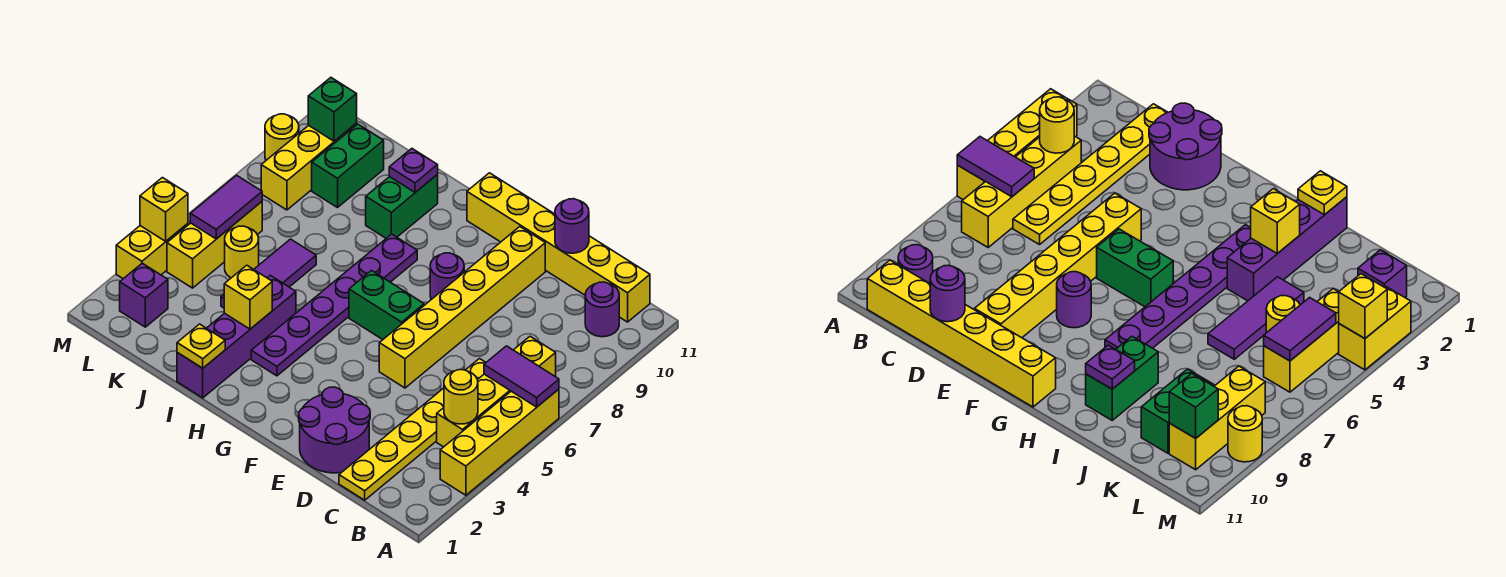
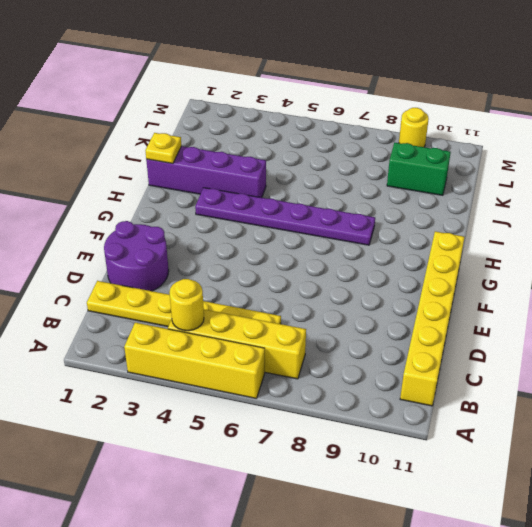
none -> purple 1x1 round brick [585,282,619,337]
none -> yellow 1x6 brick [379,227,545,388]
none -> green 1x2 brick [349,271,424,340]

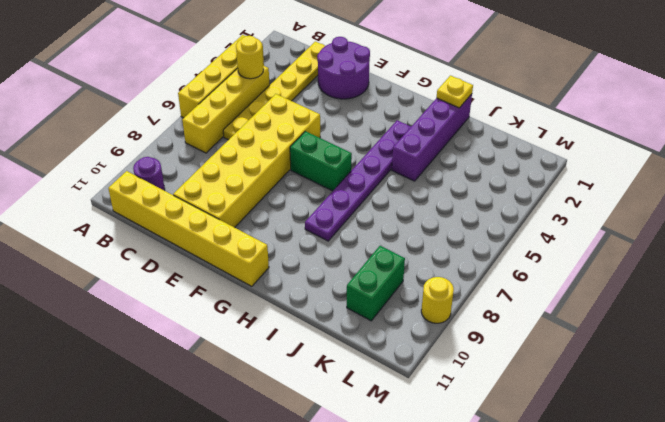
yellow 2x6 brick [173,94,320,228] -> yellow 1x6 brick [379,227,545,388]
none -> purple 1x1 round brick [430,253,464,299]
none -> green 1x2 brick [366,175,438,238]
none -> purple 1x3 tile [221,239,316,308]

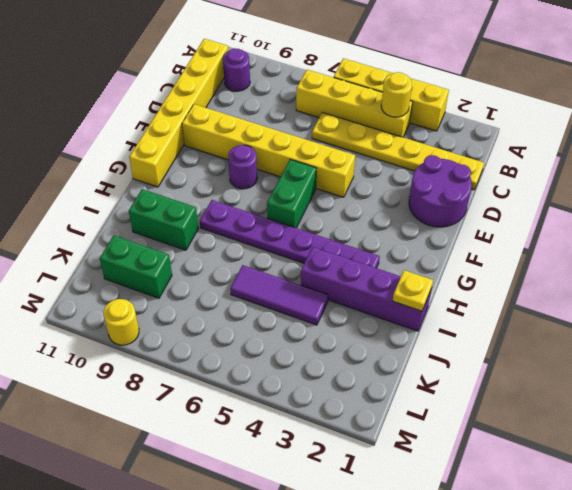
none -> yellow 1x1 round brick [225,226,259,278]
none -> purple 1x1 brick [120,263,168,327]
none -> yellow 1x3 brick [167,202,262,288]

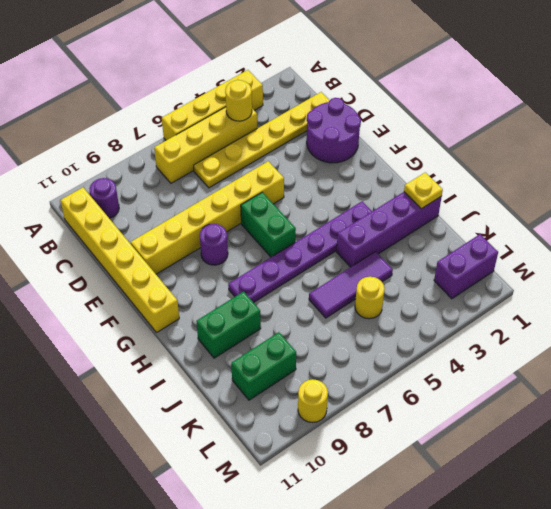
purple 1x2 brick [434,234,498,299] -> purple 1x1 brick [120,263,168,327]
none -> yellow 1x3 brick [167,202,262,288]
none -> yellow 1x3 brick [261,123,357,210]
none -> yellow 1x2 brick [116,224,188,279]

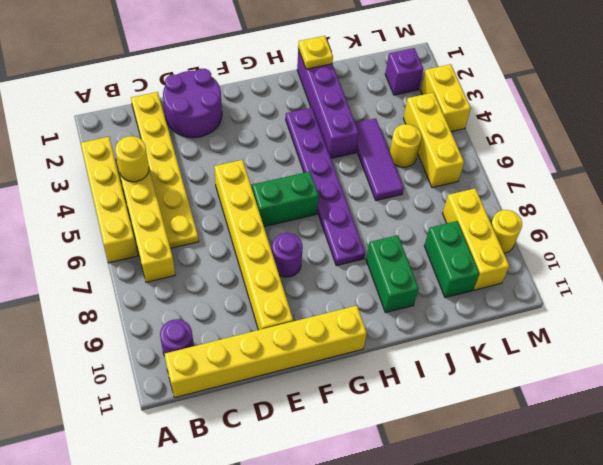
none -> purple 1x2 tile [484,346,559,407]
none -> purple 1x1 round brick [555,199,589,253]
none -> yellow 1x1 brick [224,265,272,329]

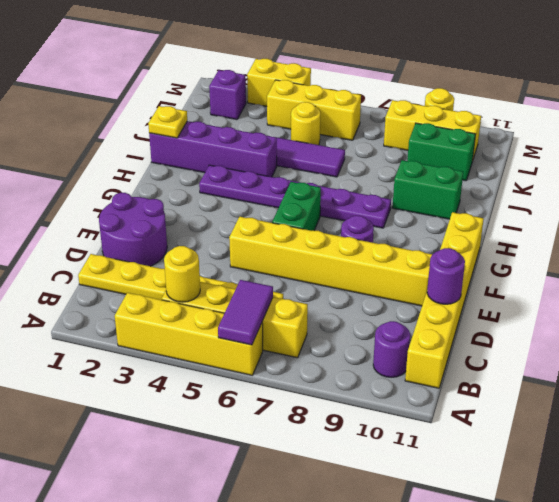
none -> yellow 1x1 brick [224,265,272,329]
none -> purple 1x1 plate [389,149,438,192]
none -> purple 1x2 tile [190,175,262,239]

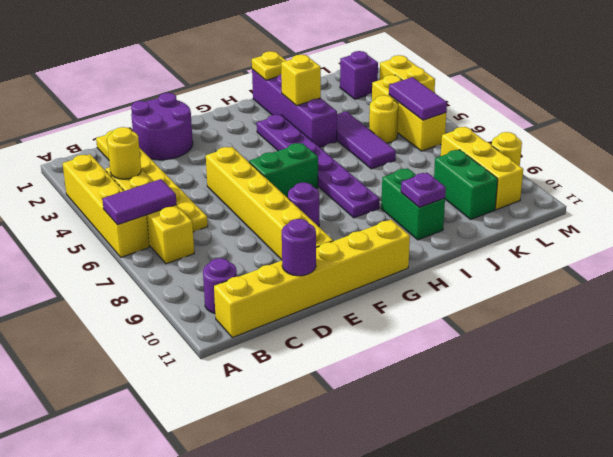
none -> green 1x1 brick [308,78,357,141]
none -> yellow 1x1 brick [140,178,188,241]

